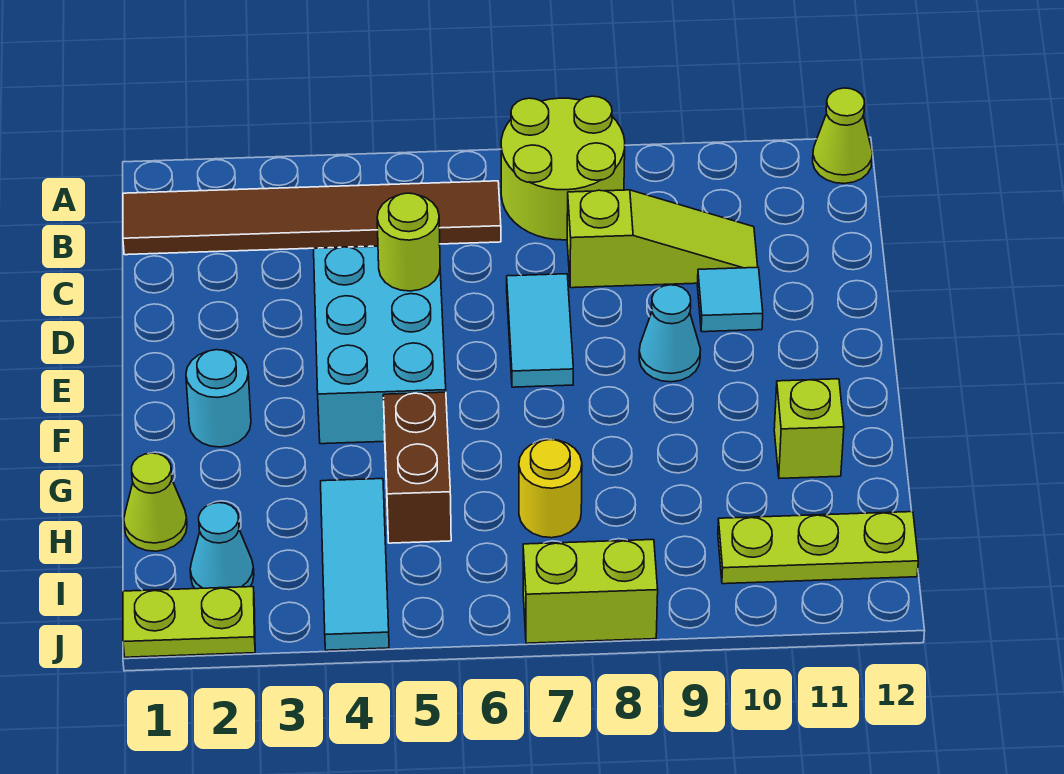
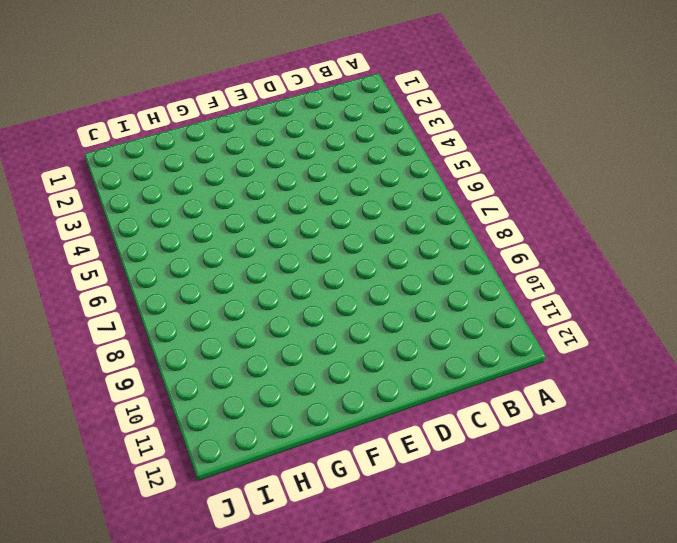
none -> lime 2x2 round brick [501,96,625,240]
none -> lime 1x1 cone [813,88,872,184]
none -> brown 1x6 tile [123,181,501,255]

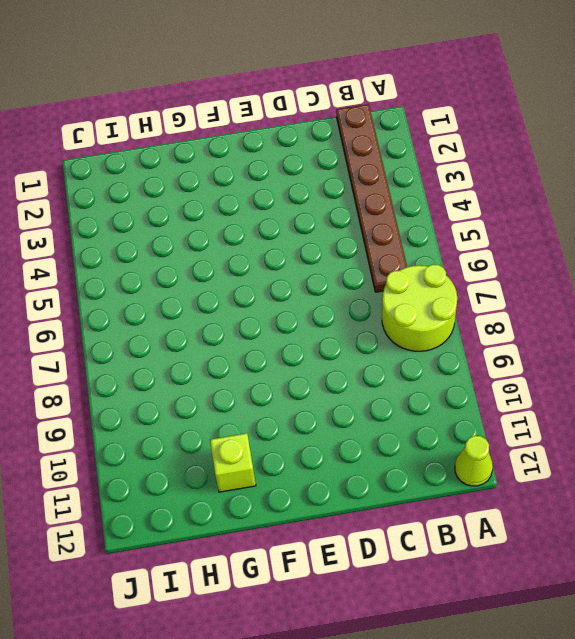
brown 1x6 plate [336,104,407,292] -> brown 1x6 tile [123,181,501,255]
none -> lime 1x3 slope [567,190,758,288]
none -> cyan 2x3 brick [314,246,446,444]
none -> cyan 1x2 tile [507,274,573,387]

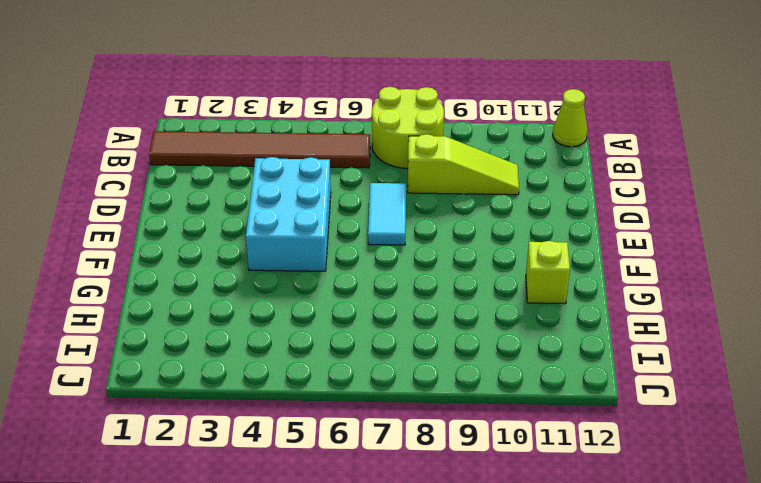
none -> cyan 1x1 tile [697,267,763,332]
none -> cyan 1x1 cone [639,285,701,382]
none -> cyan 1x1 round brick [186,350,251,447]

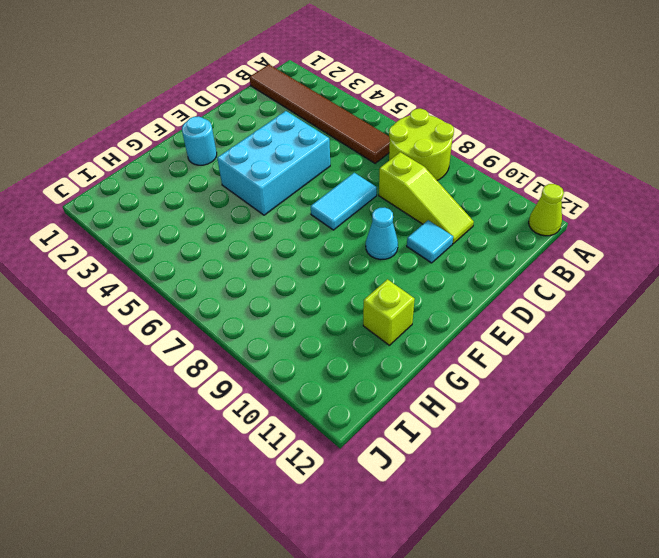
none -> brown 1x2 brick [383,392,451,543]
none -> lime 1x1 cone [124,453,187,551]
none -> cyan 1x3 tile [321,479,389,650]

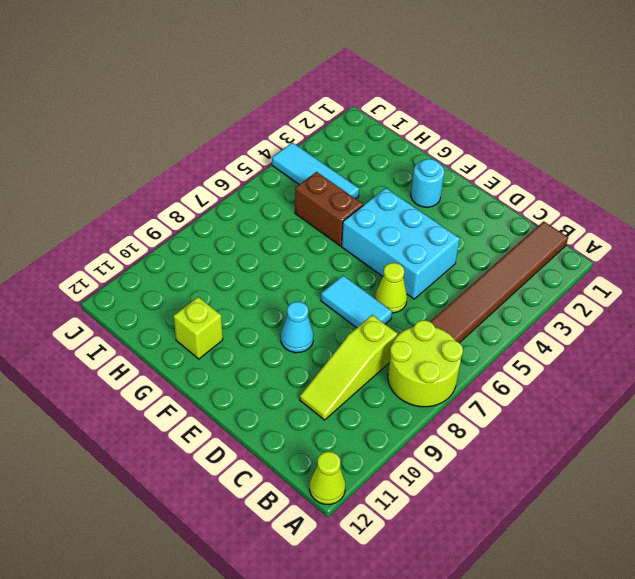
lime 1x1 cone [375,263,407,313] -> lime 1x1 cone moved to [124,453,187,551]
none -> cyan 1x1 tile [697,267,763,332]
none -> yellow 1x1 round brick [519,439,582,538]
none -> cyan 1x1 cone [190,503,254,589]

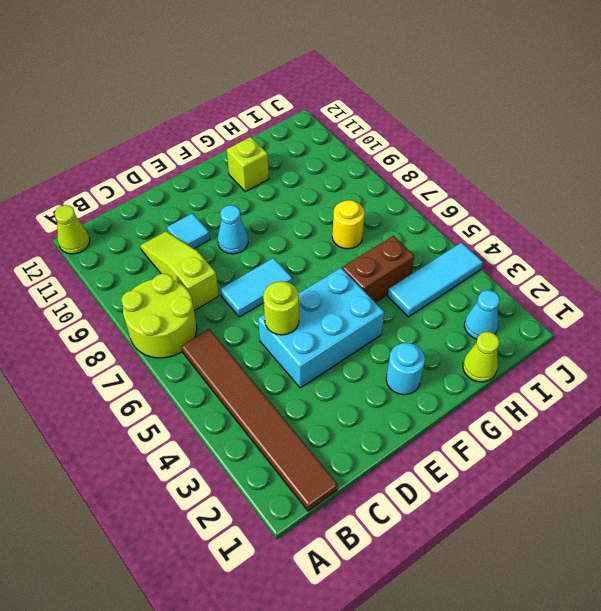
none -> lime 1x3 plate [718,512,918,584]
none -> lime 1x2 plate [123,587,255,657]
none -> lime 1x2 brick [523,540,658,643]

